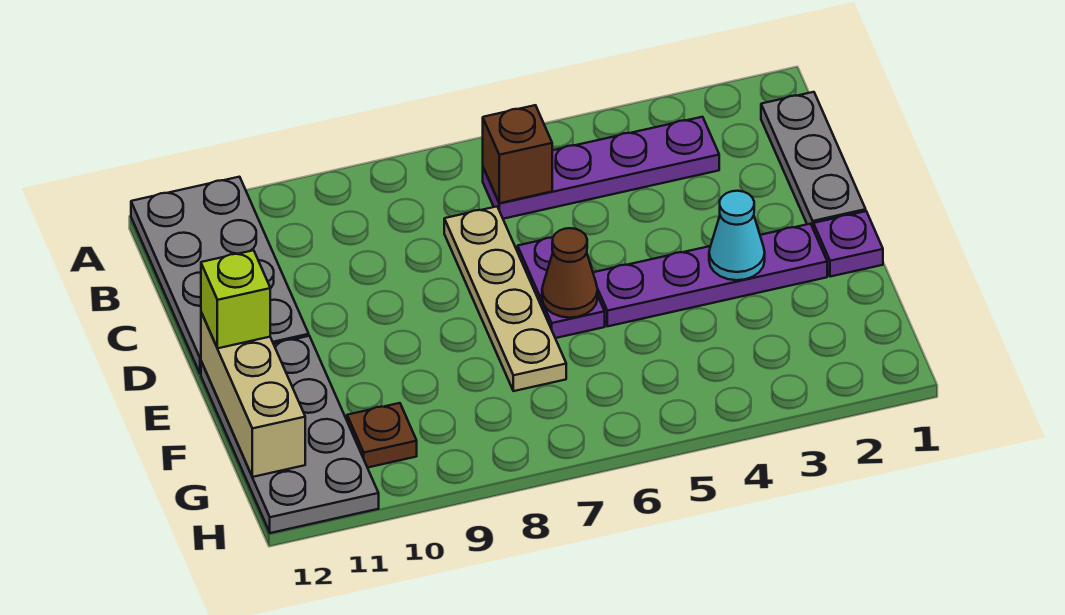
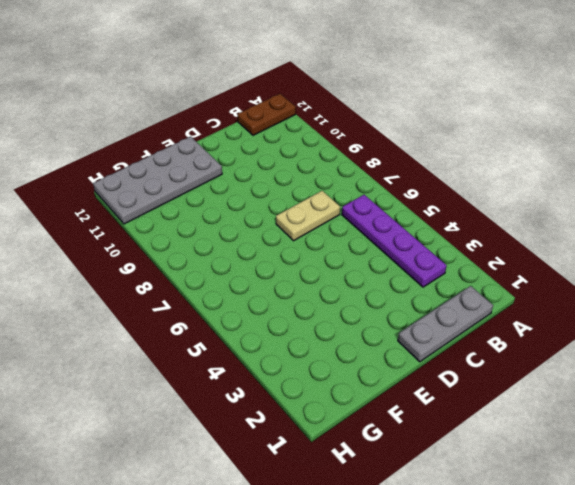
brown 1x2 plate [238,94,296,135] -> grey 2x4 plate [131,177,309,374]
tan 1x2 plate [276,191,340,241] -> tan 1x4 plate [444,207,566,391]
none -> purple 1x2 plate [518,237,605,338]
none -> purple 1x1 plate [813,211,883,277]
none -> purple 1x4 plate [593,224,827,326]

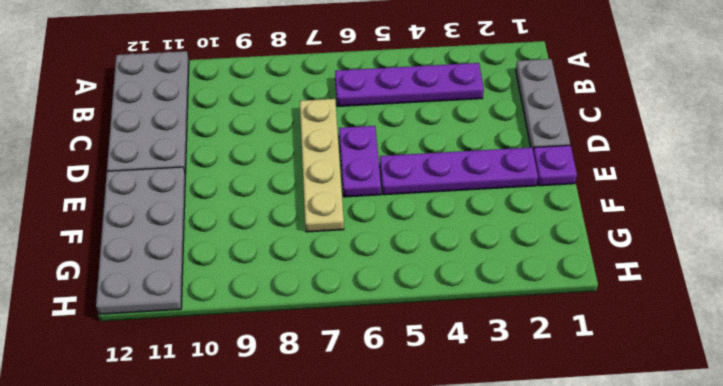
none -> brown 1x1 plate [347,403,417,468]
none -> brown 1x1 brick [483,105,552,203]
none -> cyan 1x1 cone [709,191,765,280]

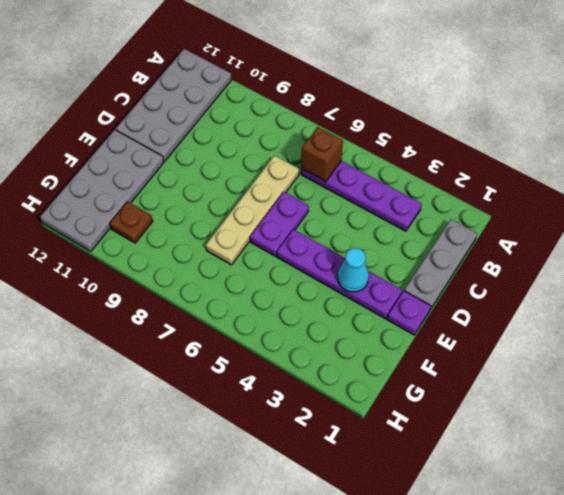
none -> brown 1x1 cone [542,228,598,318]
none -> tan 1x3 brick [201,312,305,477]
none -> lime 1x1 brick [201,250,270,348]

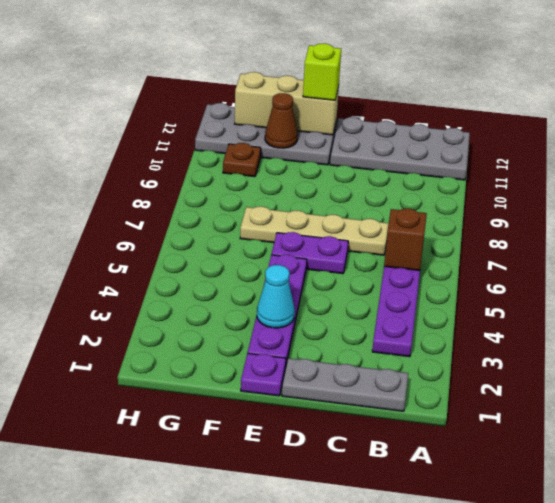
brown 1x1 cone [265,93,297,148] -> brown 1x1 cone moved to [542,228,598,318]

